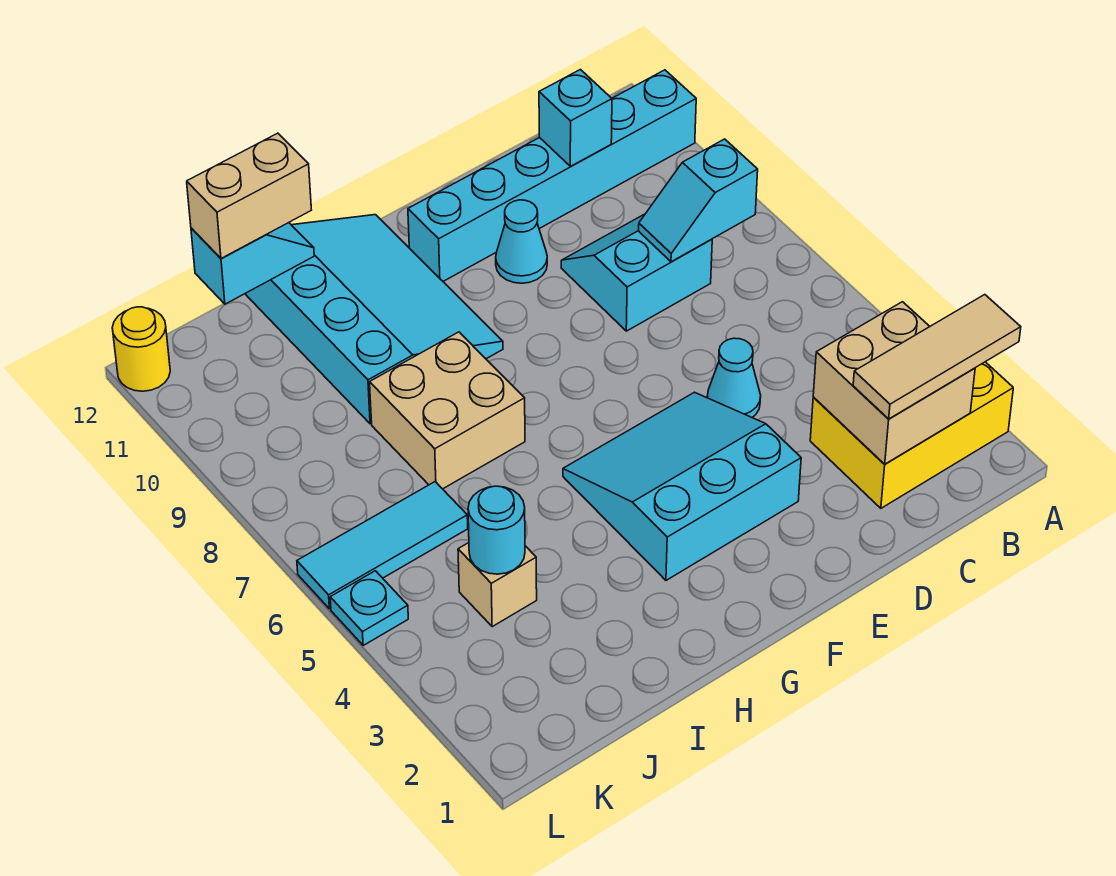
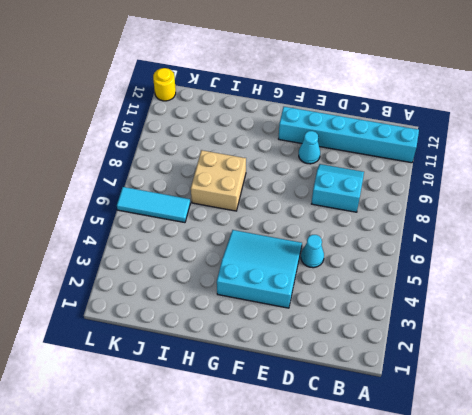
none -> yellow 2x3 brick [810,362,1013,508]
none -> cyan 3x4 slope [245,215,503,424]
none -> tan 1x1 brick [458,543,537,626]

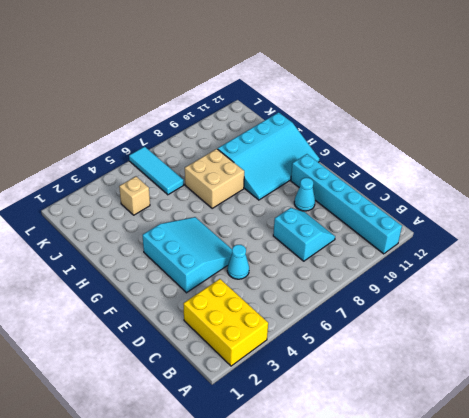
none -> cyan 1x1 plate [330,571,408,645]
none -> yellow 1x1 round brick [112,307,170,391]
none -> tan 2x2 brick [813,302,975,464]

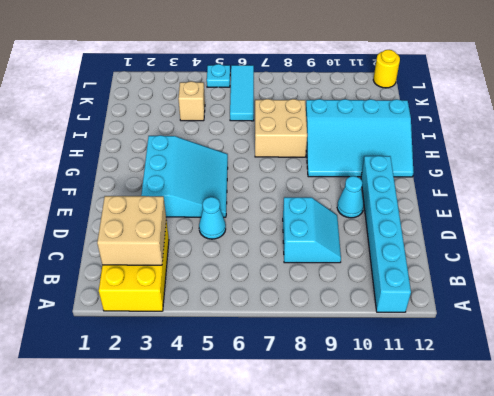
none -> cyan 1x2 slope [639,139,758,262]
none -> cyan 1x1 brick [539,70,612,166]
none -> cyan 1x2 slope [191,223,314,304]

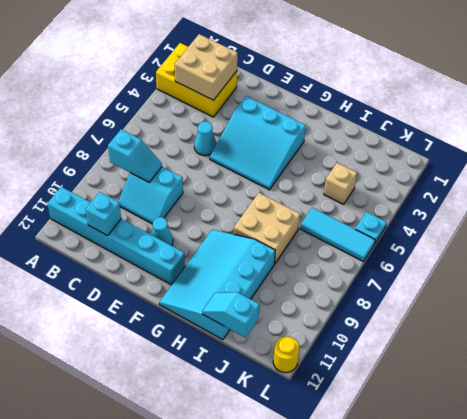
none -> cyan 1x1 round brick [468,486,525,574]
none -> tan 1x3 tile [853,295,1021,419]
none -> tan 1x2 brick [187,133,311,258]

